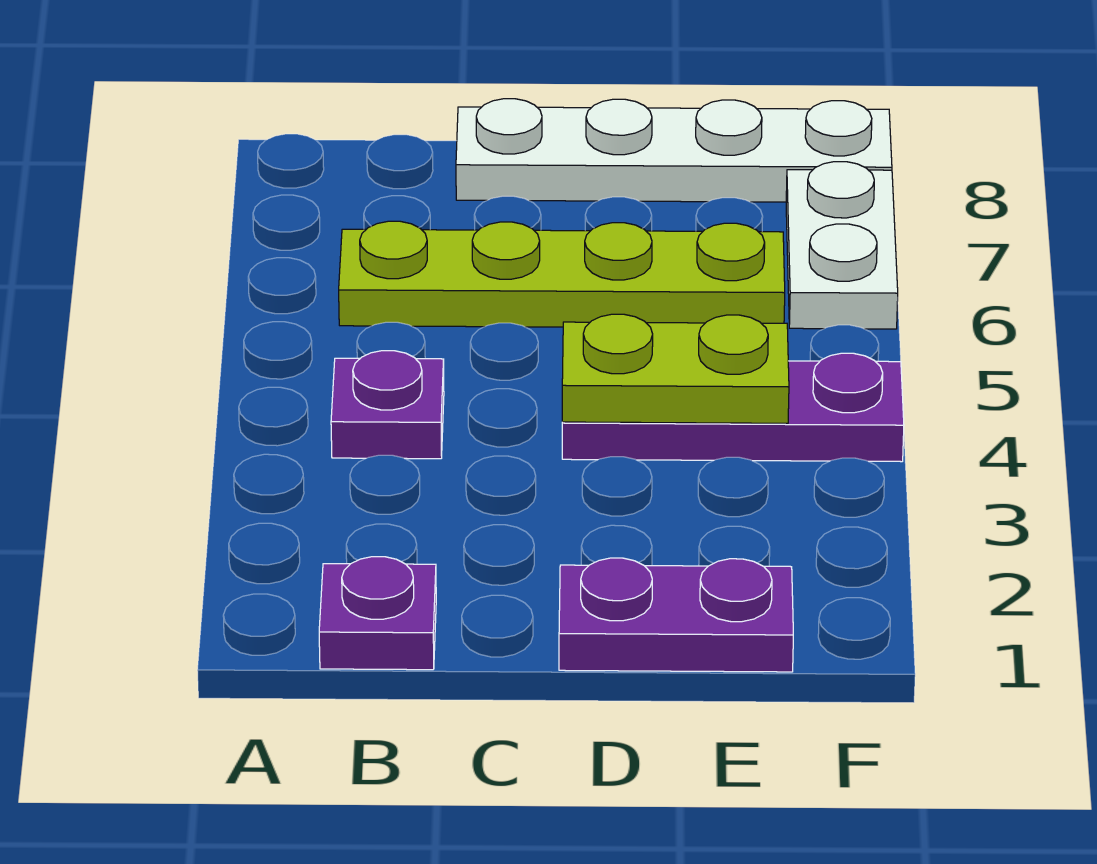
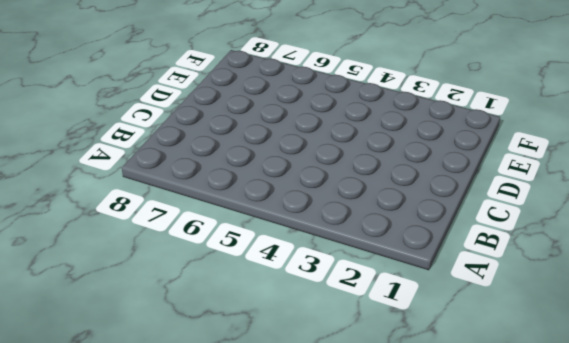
none -> purple 1x1 plate [319,557,436,670]
none -> purple 1x1 plate [331,351,444,459]

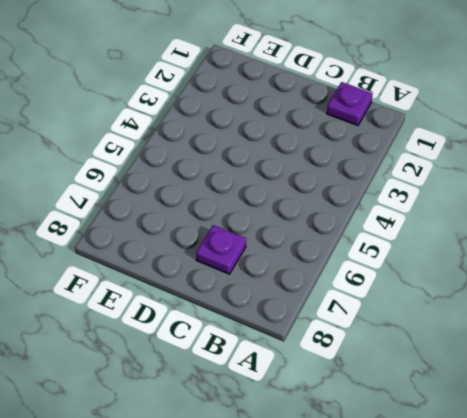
purple 1x1 plate [196,225,246,274] -> purple 1x1 plate moved to [331,351,444,459]
none -> lime 1x4 plate [339,221,785,327]
none -> white 1x4 plate [456,99,892,202]

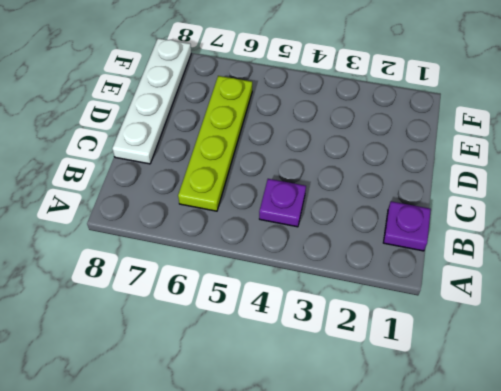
none -> purple 1x2 plate [559,558,793,672]
none -> purple 1x3 plate [562,353,904,462]

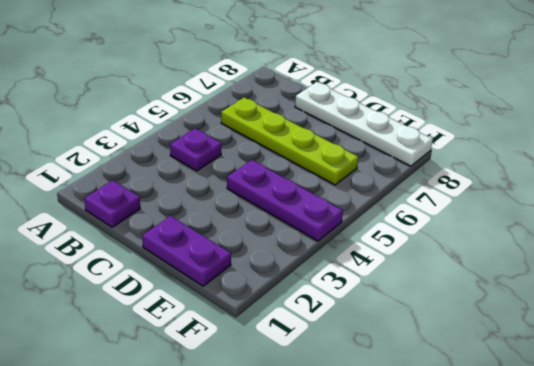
none -> white 1x2 plate [786,162,898,329]
none -> lime 1x2 plate [562,314,789,423]

